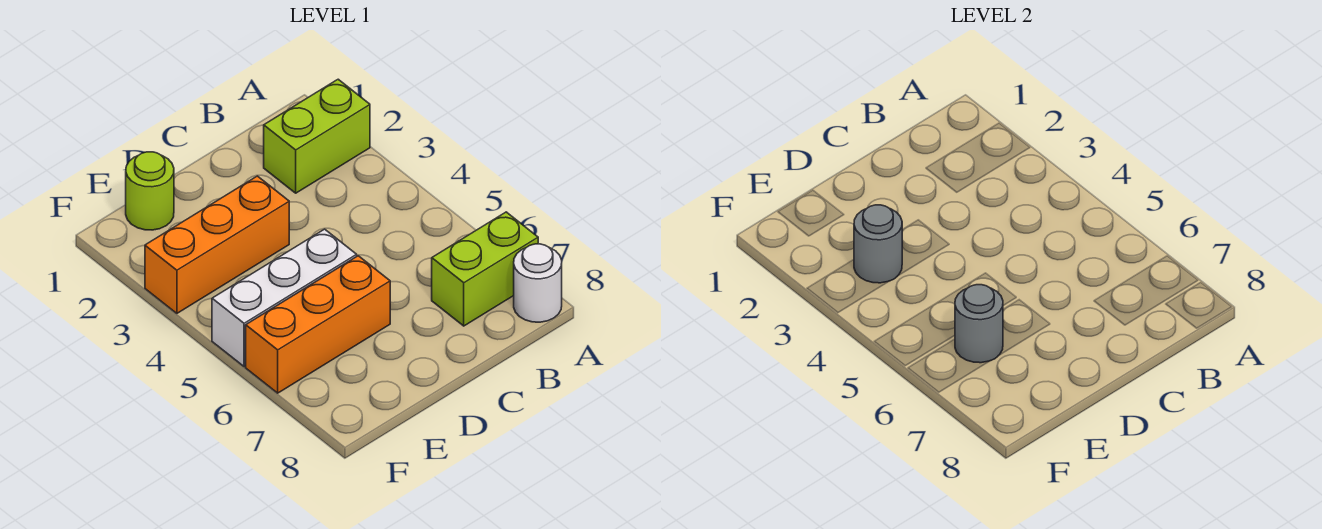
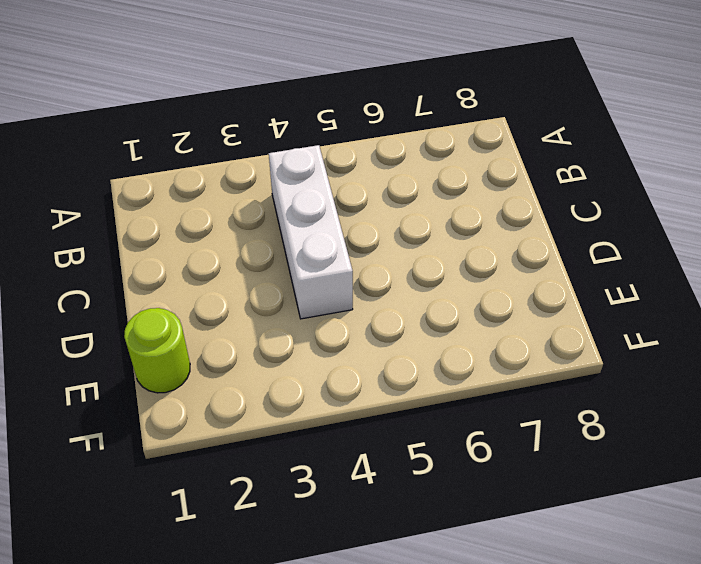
white 1x3 brick [269,145,353,319] -> white 1x3 brick moved to [212,229,357,367]
none -> lime 1x2 brick [264,79,370,193]
none -> lime 1x2 brick [432,212,538,326]

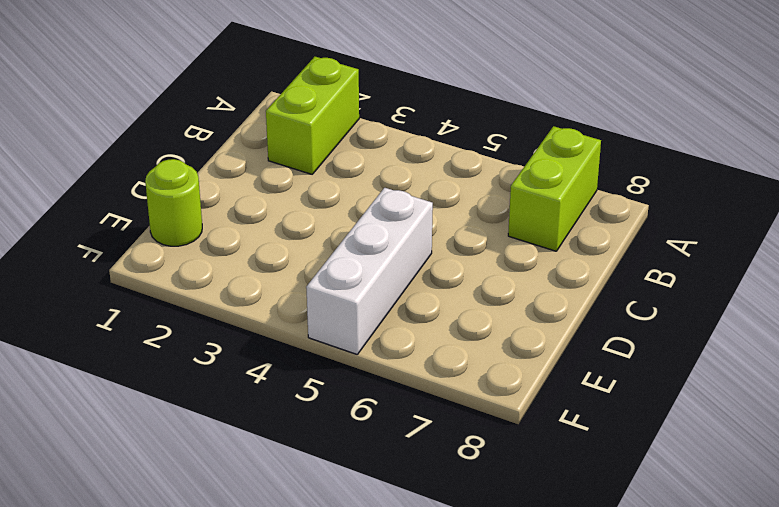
none -> white 1x1 round brick [514,244,562,322]
none -> orange 1x3 brick [145,176,289,313]

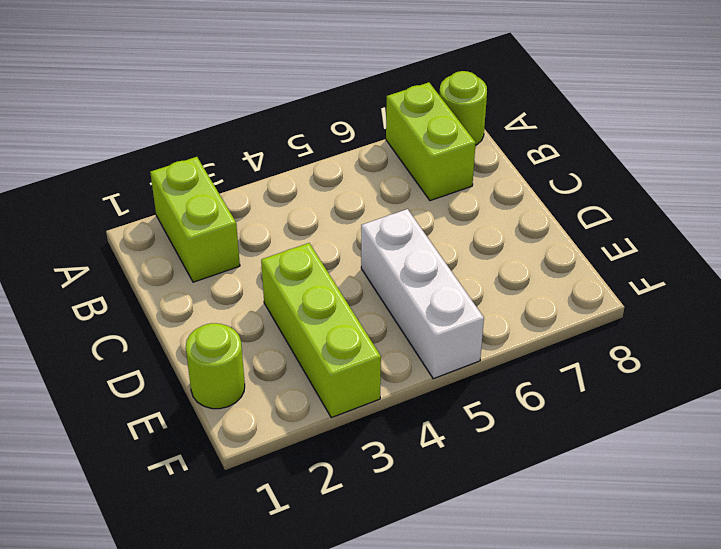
lime 1x1 round brick [440,71,487,145] -> white 1x1 round brick [514,244,562,322]
lime 1x3 brick [261,243,381,418] -> orange 1x3 brick [145,176,289,313]
none -> orange 1x3 brick [246,256,390,393]
none -> grey 1x1 round brick [854,205,902,283]

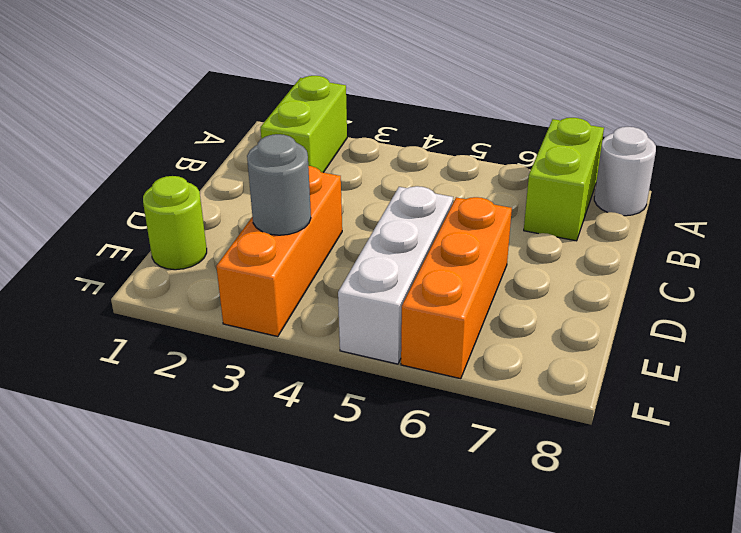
none -> grey 1x1 round brick [955,285,1003,363]

